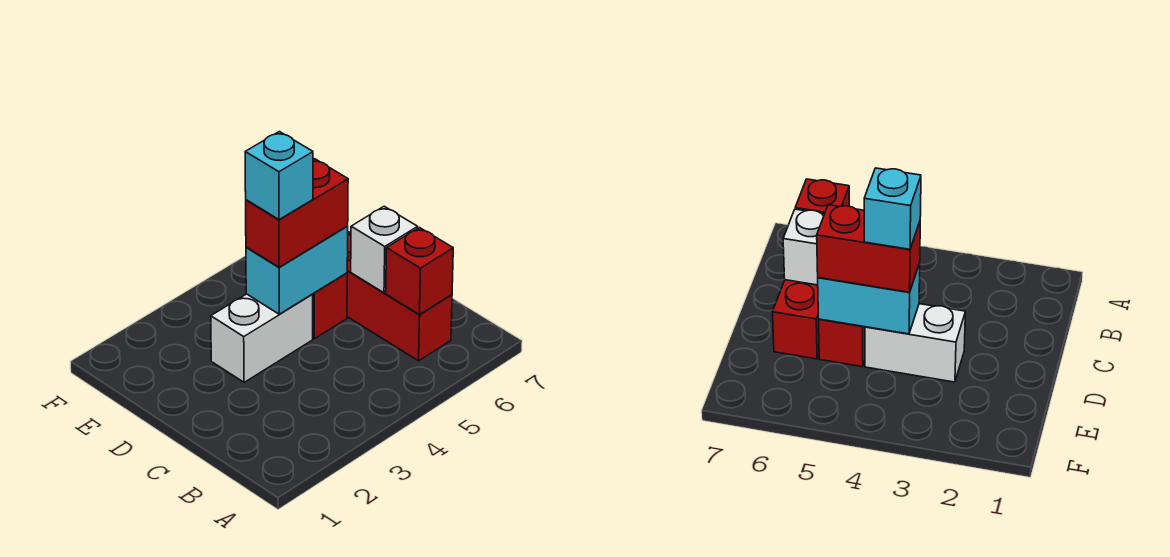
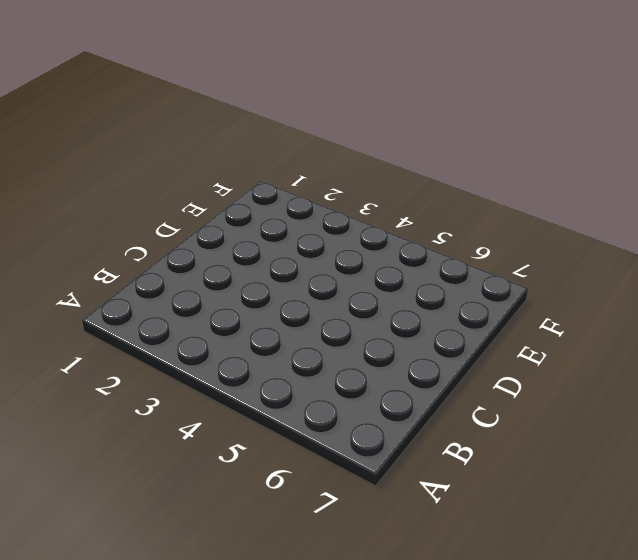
none -> red 1x3 brick [347,232,452,361]
none -> white 1x2 brick [211,294,313,382]

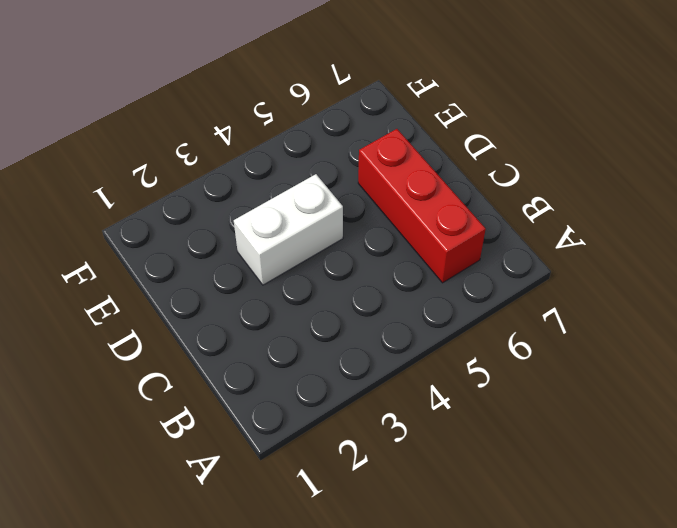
none -> red 1x1 brick [312,273,347,339]
none -> red 1x1 brick [386,228,453,315]

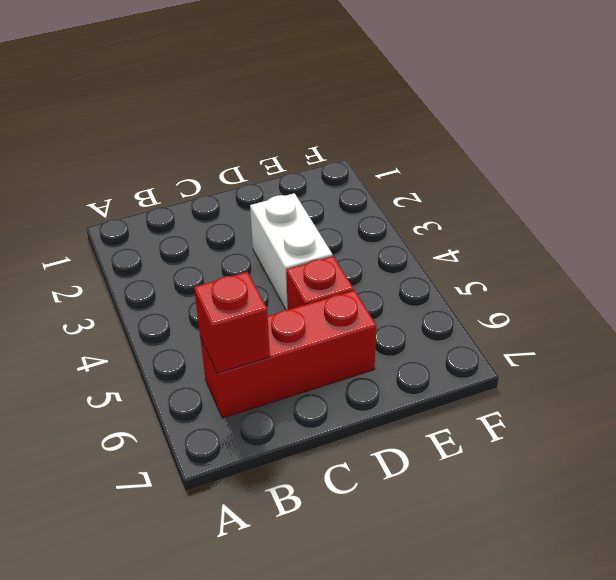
none -> white 1x1 brick [351,206,418,293]
none -> cyan 1x2 brick [246,226,348,314]

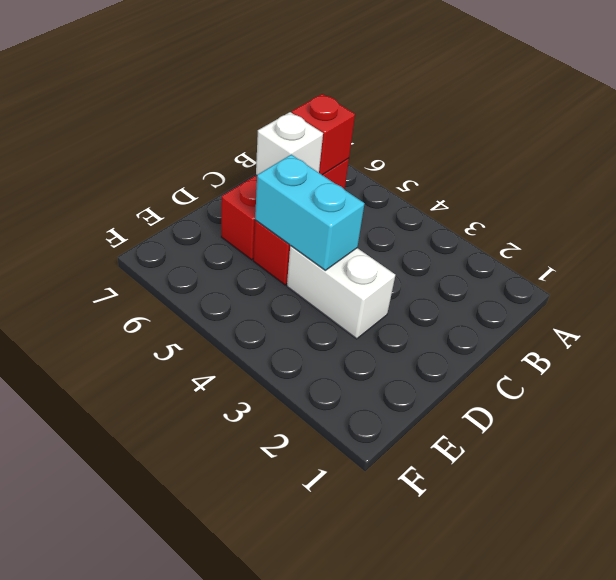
none -> red 1x2 brick [246,159,348,267]
none -> cyan 1x1 brick [245,132,313,220]

